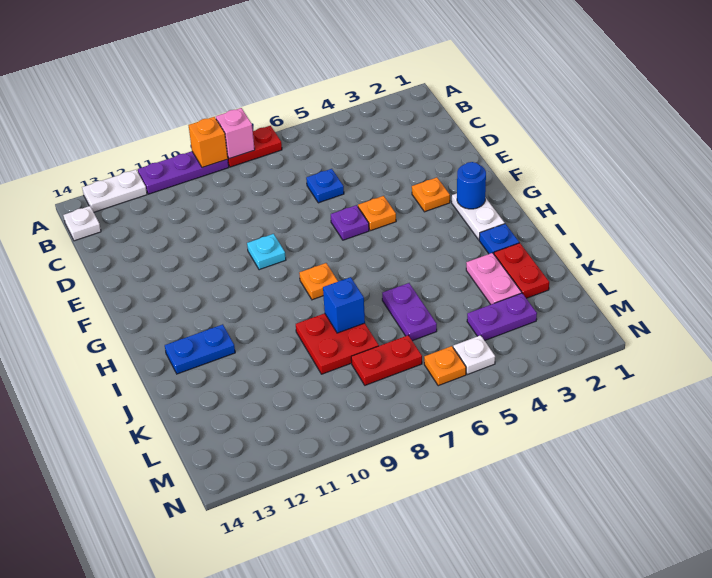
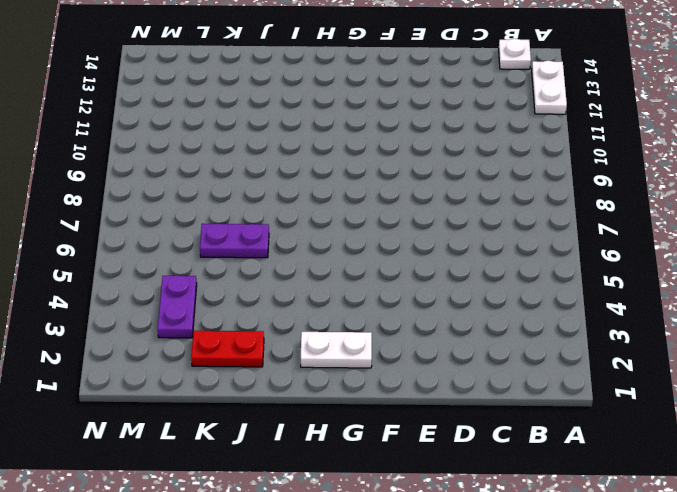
none -> red 1x2 plate [228,126,282,167]
none -> purple 1x3 plate [138,151,229,194]
none -> blue 1x1 plate [306,169,344,203]

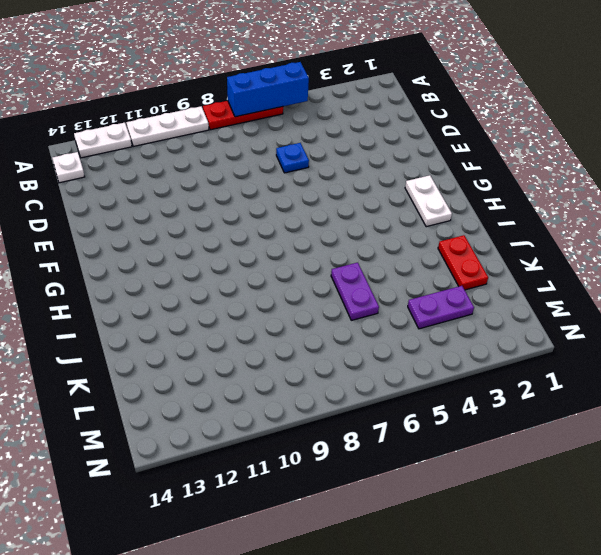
blue 1x3 brick [227,62,309,117] -> none
red 1x3 plate [203,101,283,130] -> red 1x2 plate [228,126,282,167]
white 1x3 plate [126,106,209,147] -> purple 1x3 plate [138,151,229,194]
none -> orange 1x1 plate [412,177,450,212]
none -> orange 1x1 plate [358,196,396,231]
none -> purple 1x1 plate [331,205,369,240]

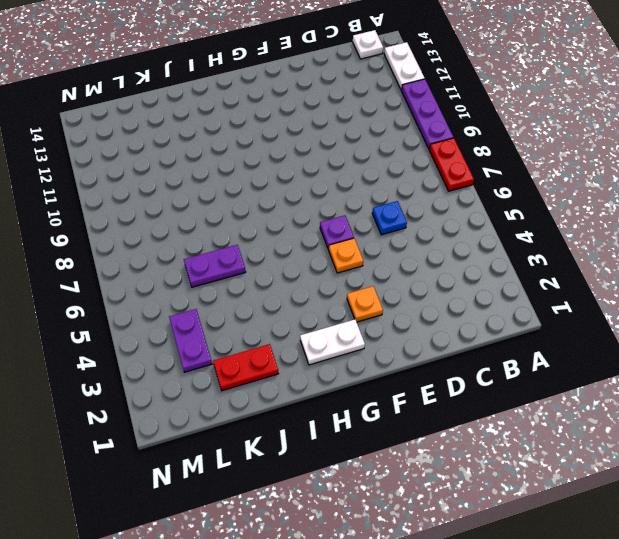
none -> cyan 1x1 plate [247,234,286,270]
none -> orange 1x1 plate [299,263,338,300]
none -> blue 1x1 plate [479,224,519,254]

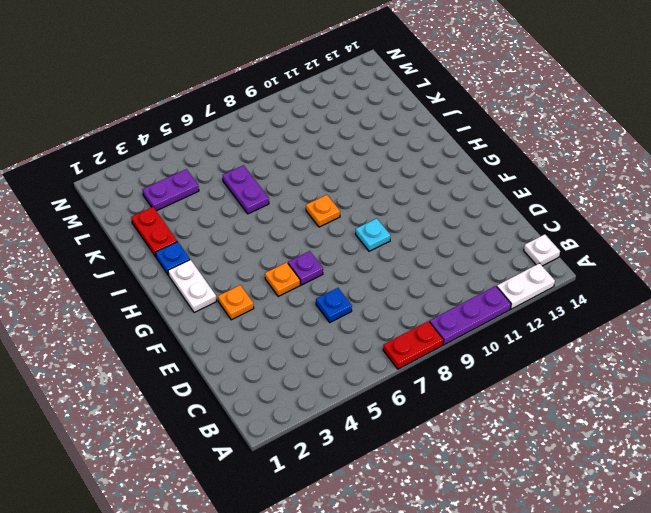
none -> blue 1x2 plate [165,324,235,374]
none -> pink 1x2 plate [466,253,522,304]
none -> red 2x2 plate [296,313,379,374]

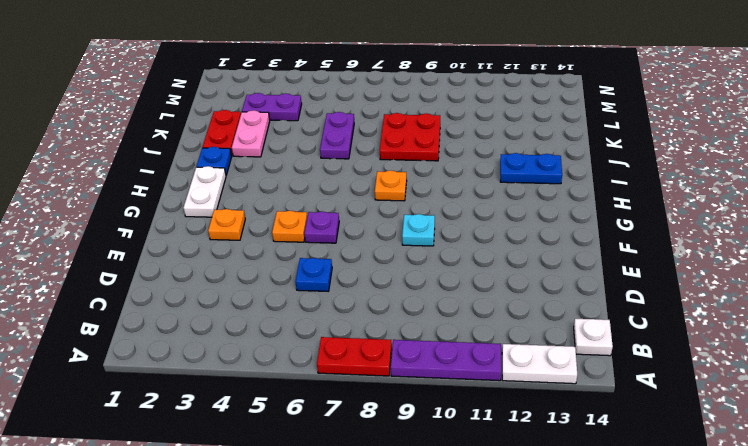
none -> red 1x2 plate [351,335,422,385]
none -> white 1x1 plate [453,335,495,375]
none -> orange 1x1 plate [424,346,466,386]

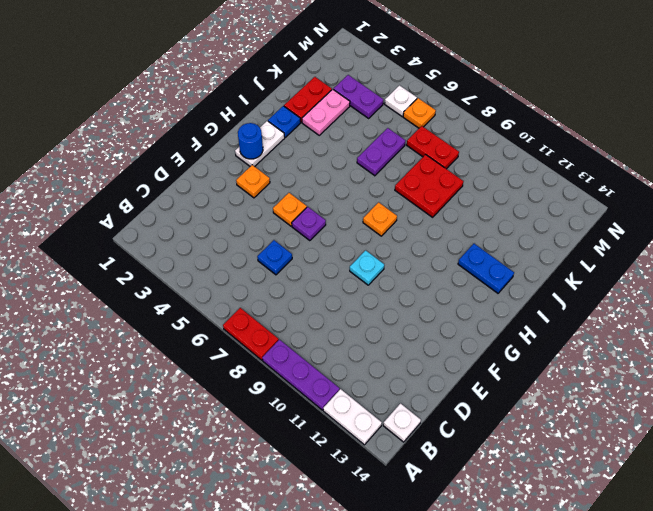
none -> pink 1x1 brick [216,108,255,159]
none -> orange 1x1 brick [189,117,228,168]
none -> blue 1x1 brick [323,277,365,333]

